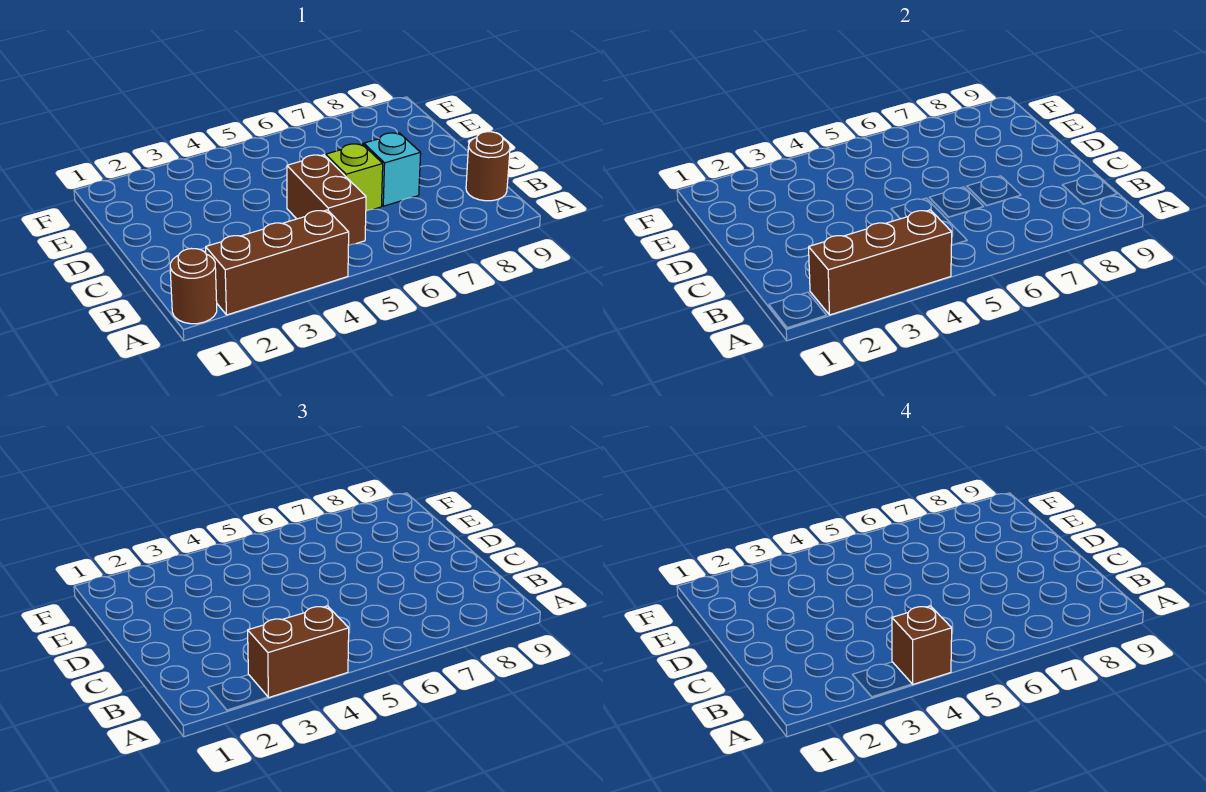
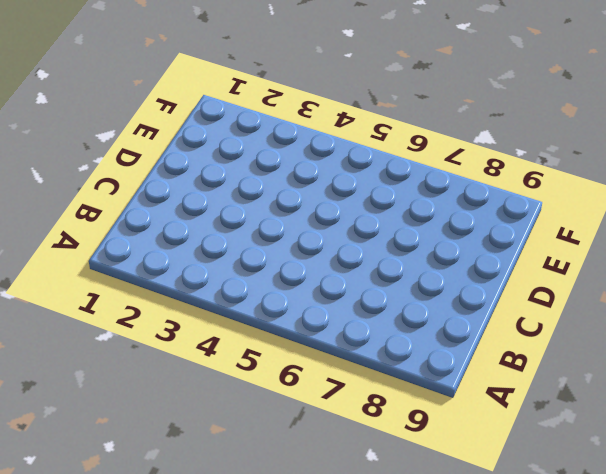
none -> brown 1x1 round brick [170,248,217,324]
none -> brown 1x3 brick [206,210,349,315]

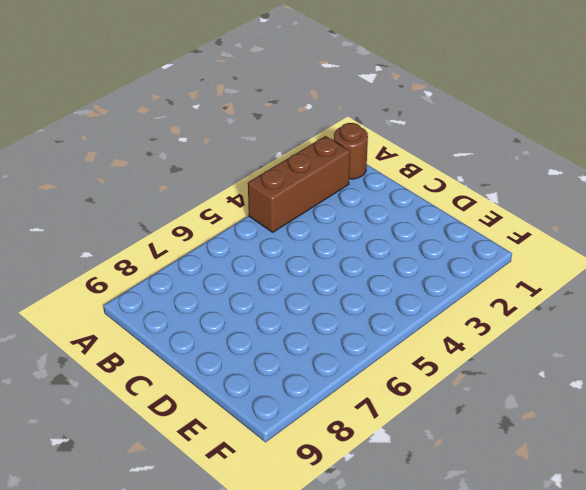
none -> brown 1x2 brick [287,155,366,246]
none -> brown 1x1 round brick [466,132,510,201]

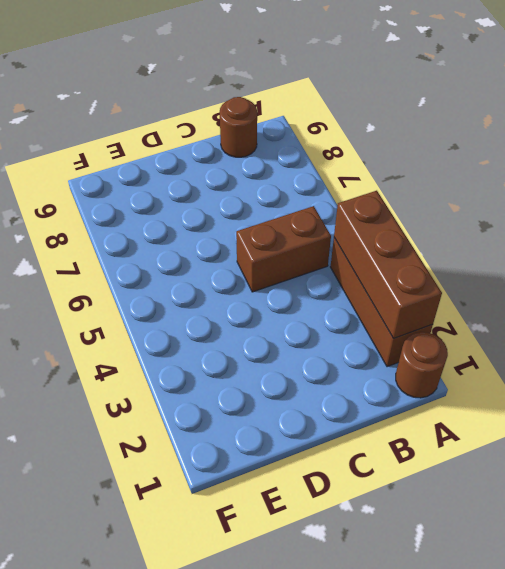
none -> lime 1x1 brick [326,144,383,211]
none -> cyan 1x1 brick [364,133,421,206]

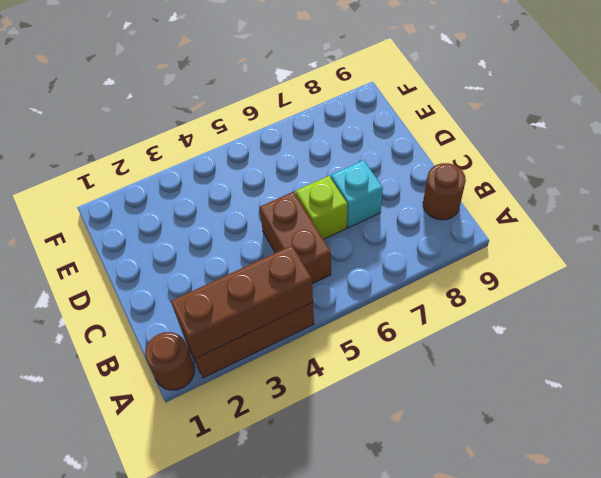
none -> brown 1x2 brick [248,606,349,698]
none -> brown 1x1 brick [892,606,952,684]

